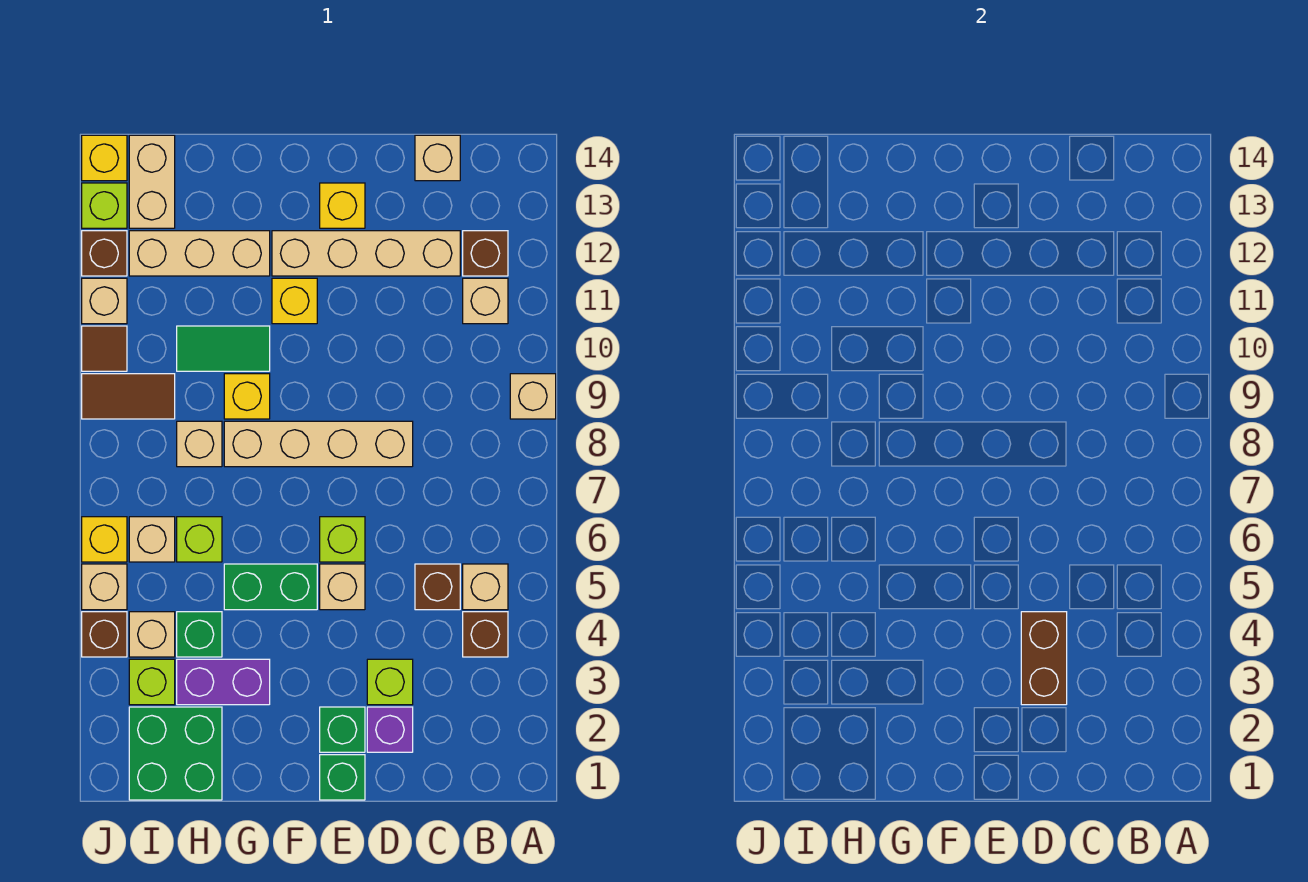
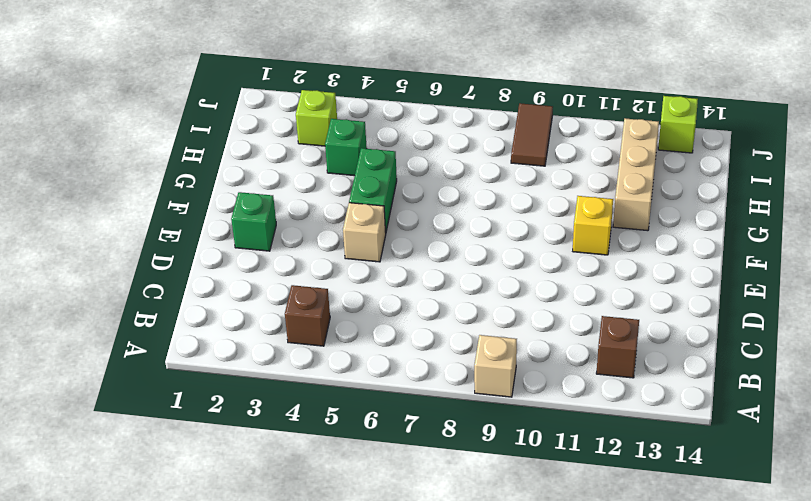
none -> tan 1x1 brick [463,564,508,610]
none -> tan 1x1 brick [463,278,508,324]
none -> brown 1x1 brick [415,564,460,610]
none -> tan 1x4 brick [272,231,460,276]

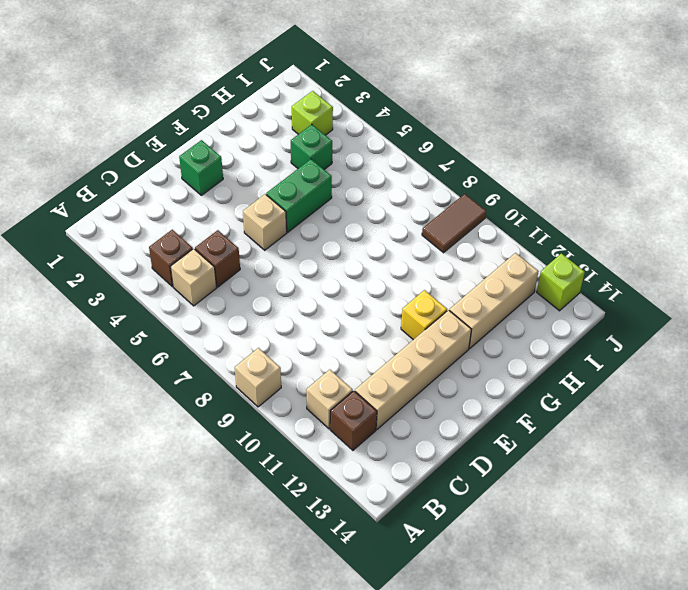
none -> tan 1x1 brick [415,135,460,181]
none -> purple 1x1 brick [367,707,413,752]
none -> lime 1x1 brick [367,659,413,705]
none -> tan 1x4 brick [224,421,413,467]

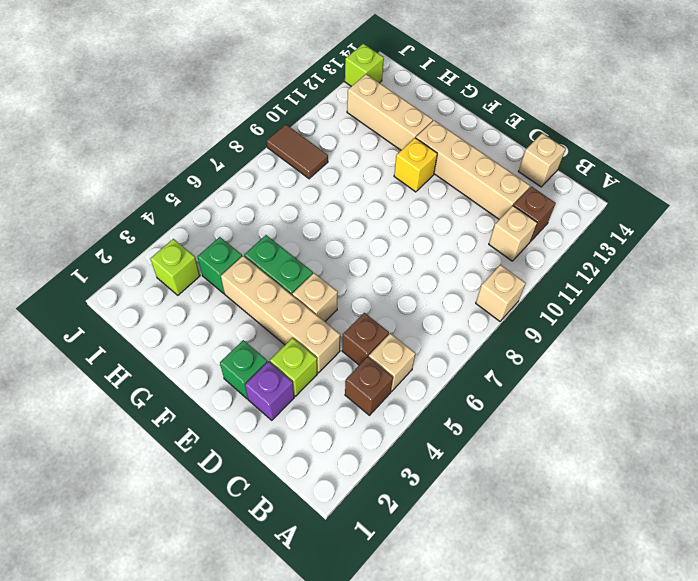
tan 1x4 brick [221,256,340,373] -> tan 1x4 brick moved to [224,421,413,467]
none -> green 1x1 brick [320,755,365,800]
none -> lime 1x1 brick [320,517,365,562]
none -> yellow 1x1 brick [320,183,365,228]
none -> purple 1x2 brick [177,659,270,705]

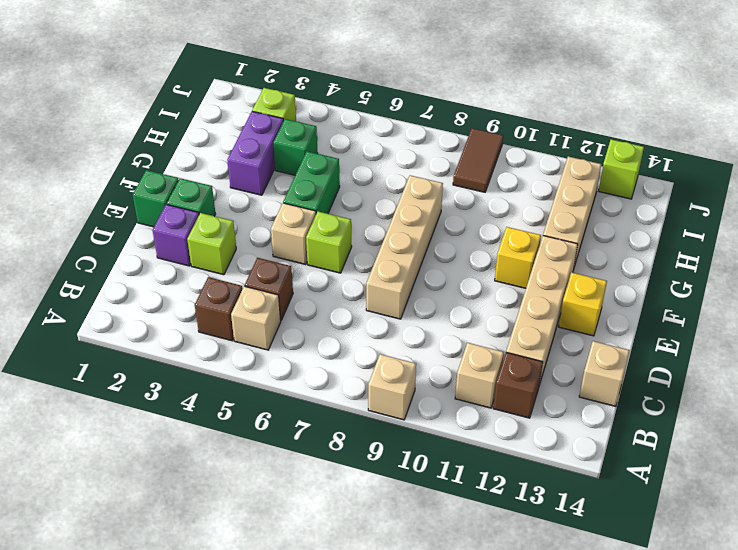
none -> yellow 1x1 brick [224,374,270,419]
none -> green 1x2 tile [177,326,270,371]
none -> green 2x2 brick [129,707,222,800]
none -> lime 1x1 brick [177,517,222,562]

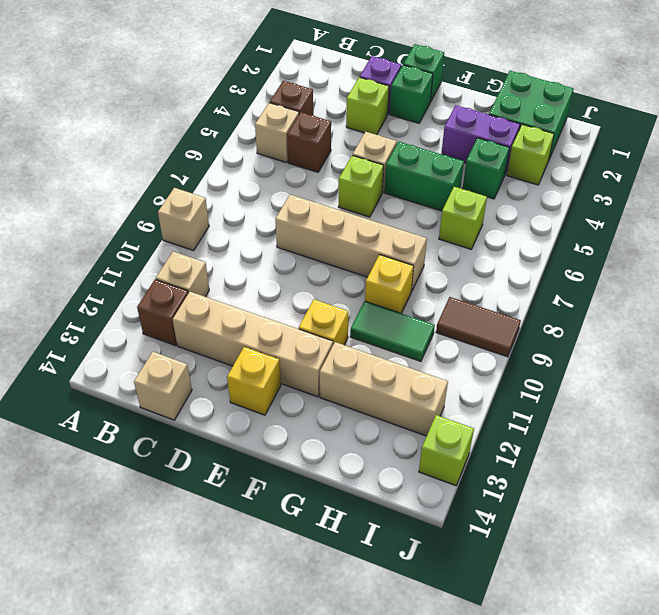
none -> tan 1x1 brick [177,421,222,467]
none -> tan 1x1 brick [129,612,175,657]
none -> tan 1x1 brick [129,517,175,562]
none -> tan 1x2 brick [129,135,175,228]

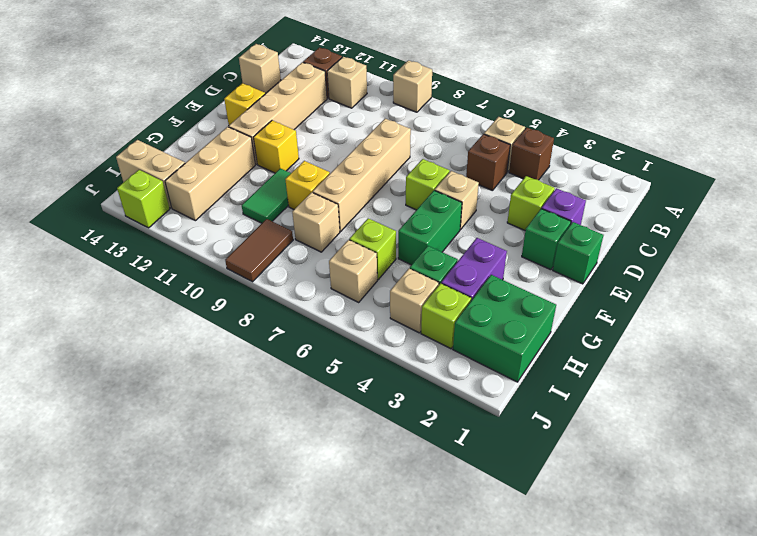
none -> brown 1x1 brick [82,612,127,657]
none -> tan 1x1 brick [82,564,127,610]
none -> yellow 1x1 brick [82,517,127,562]
none -> brown 1x1 tile [82,326,127,371]

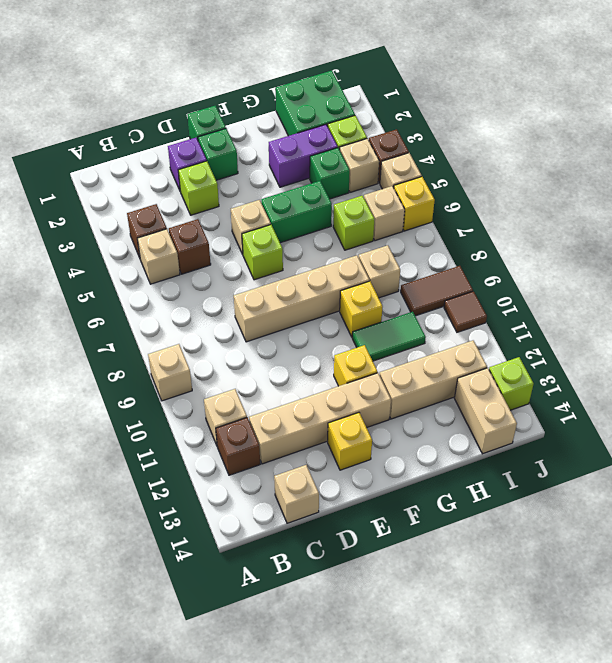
none -> tan 1x1 brick [82,278,127,324]
none -> brown 1x1 brick [82,231,127,276]
none -> yellow 1x1 brick [82,135,127,181]
none -> brown 1x2 brick [1021,612,1067,705]

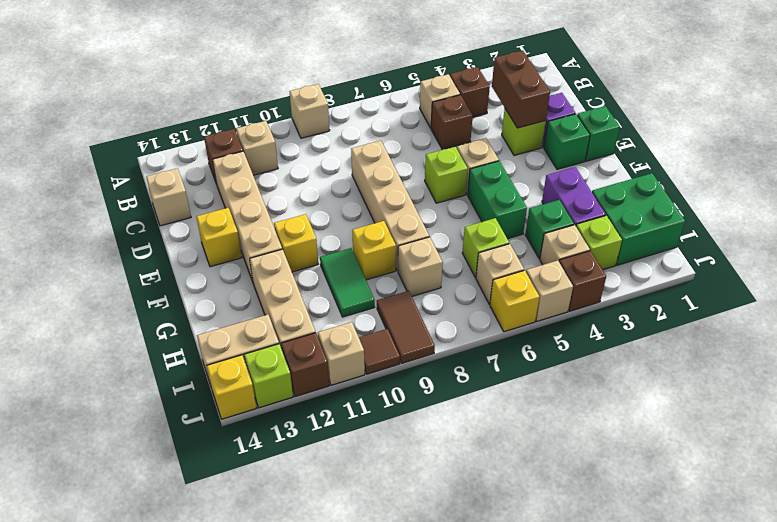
brown 1x2 brick [492,51,550,128] -> brown 1x2 brick turned to [1021,612,1067,705]

